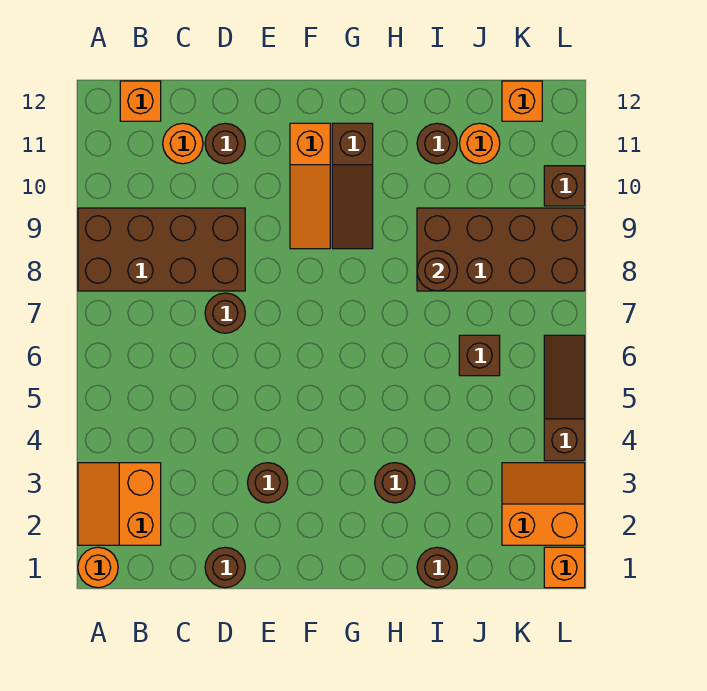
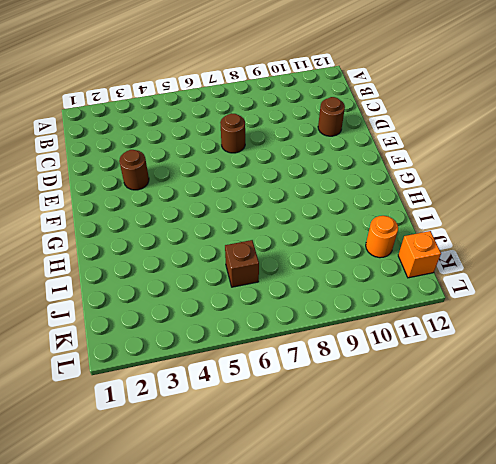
none -> orange 1x1 round brick [78,547,118,588]
none -> orange 2x2 slope [78,463,161,545]
none -> brown 2x4 brick [78,208,245,291]

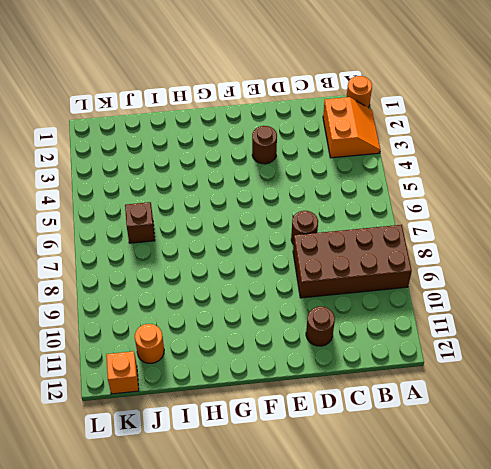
none -> orange 1x1 brick [120,81,161,121]
none -> orange 1x1 round brick [163,123,203,164]
none -> brown 1x1 round brick [205,547,245,588]

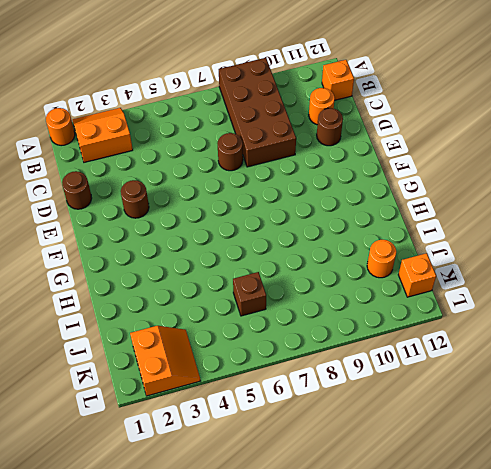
none -> orange 1x3 slope [290,123,330,249]
none -> brown 1x3 slope [332,123,373,249]
none -> brown 1x1 round brick [375,463,415,503]

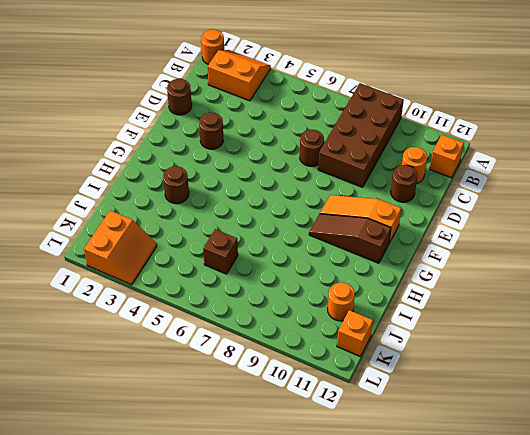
none -> brown 1x1 round brick [417,547,457,588]
none -> brown 2x4 brick [417,208,585,291]
none -> brown 1x1 round brick [417,123,457,164]

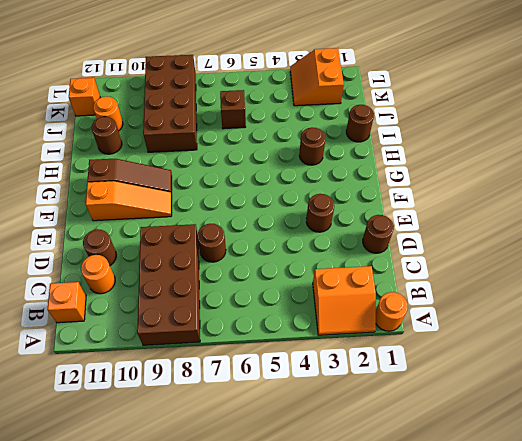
none -> orange 1x1 brick [544,547,585,588]
none -> brown 1x3 slope [544,335,585,461]
none -> brown 1x1 brick [544,166,585,206]

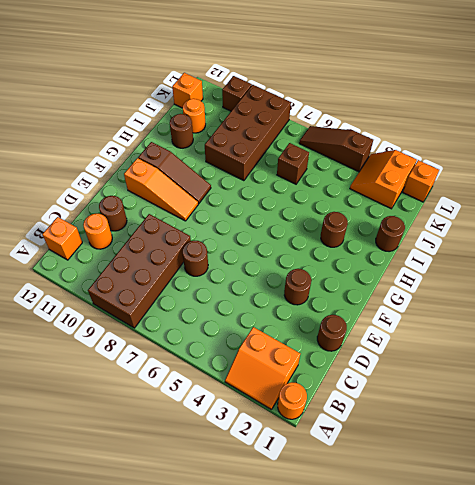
none -> brown 1x1 round brick [417,251,457,291]

